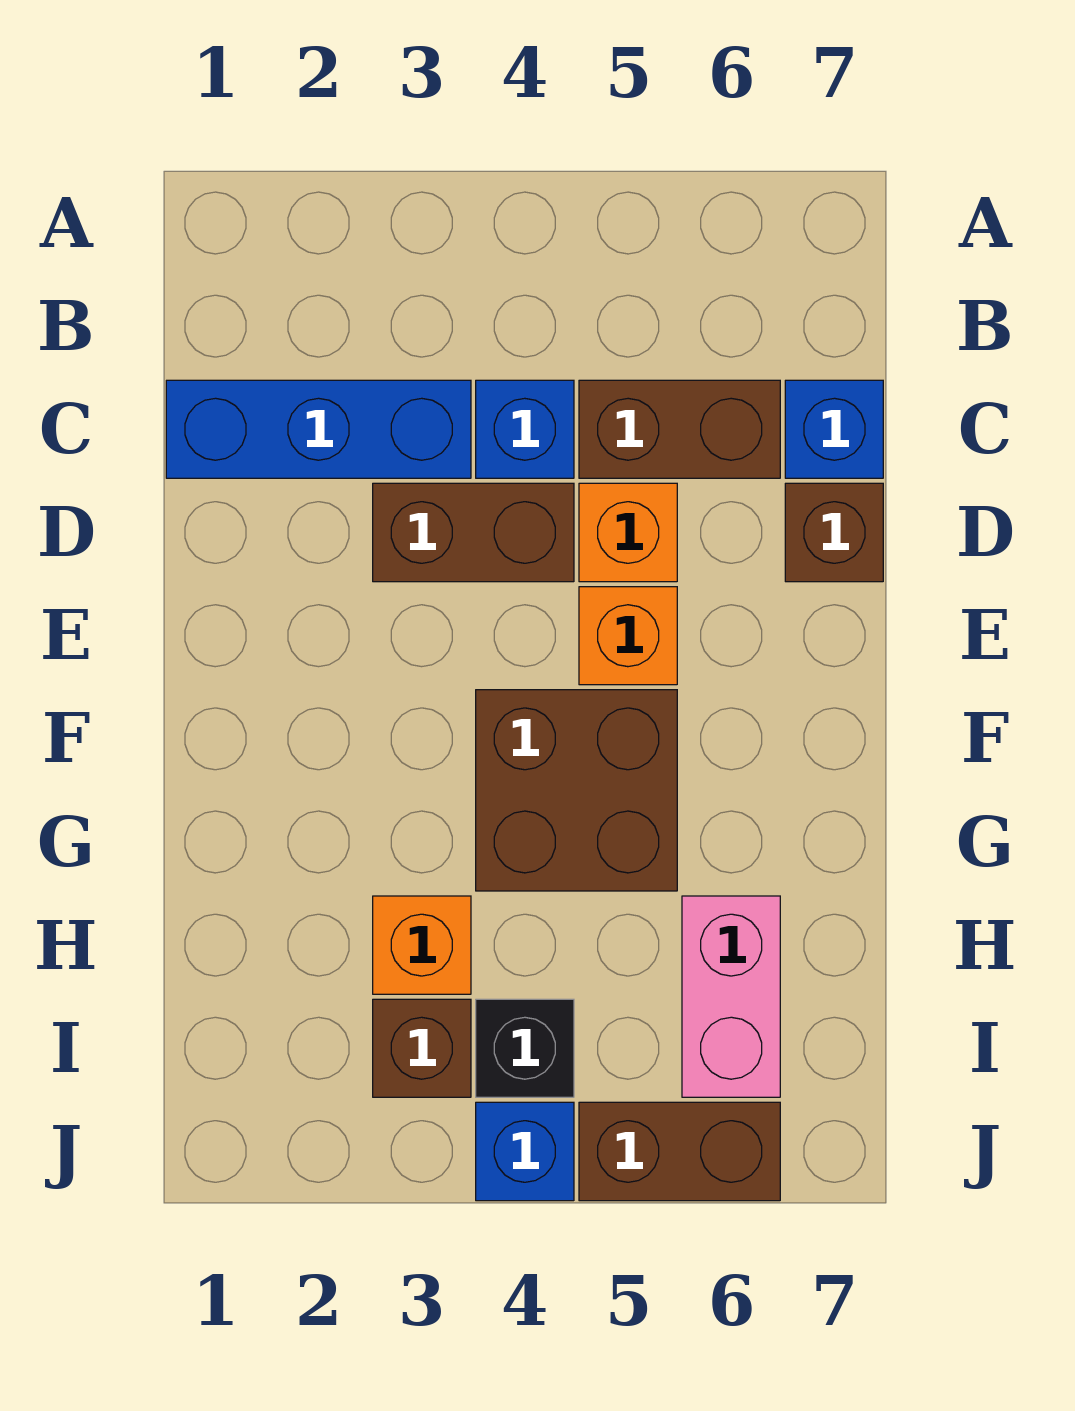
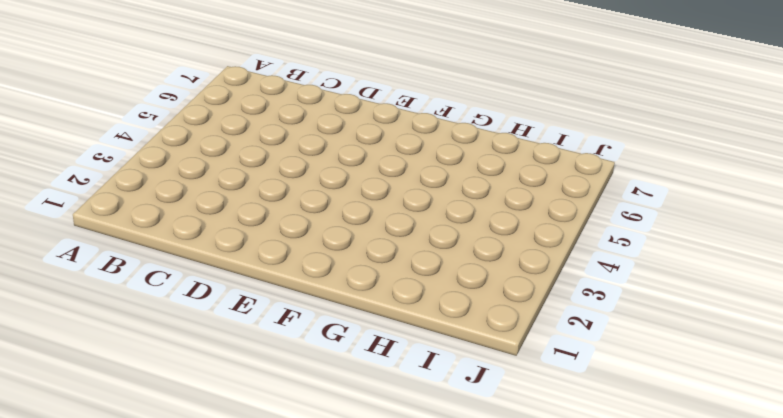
none -> blue 1x3 brick [166,380,471,478]
none -> blue 1x1 brick [476,380,574,478]
none -> brown 1x2 brick [579,380,780,478]

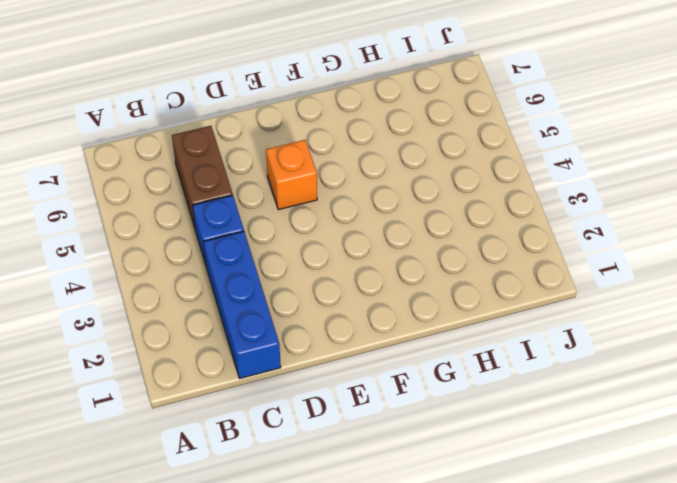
none -> blue 1x1 brick [785,380,883,478]
none -> brown 1x2 brick [373,483,574,582]
none -> orange 1x1 brick [579,483,677,582]

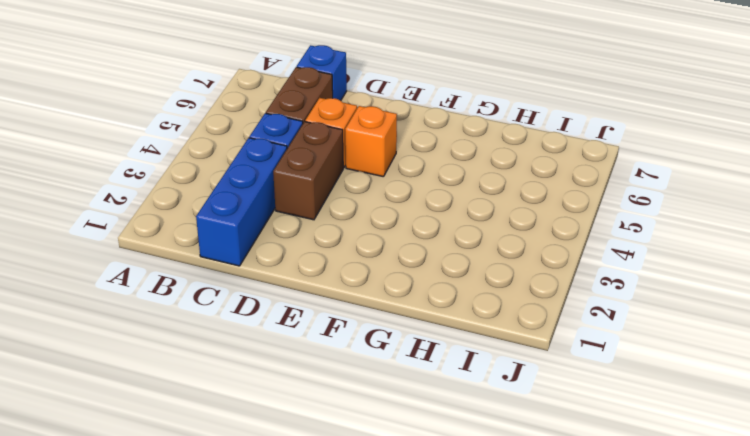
none -> brown 1x1 brick [785,483,883,582]
none -> brown 2x2 brick [476,690,677,891]
none -> orange 1x1 brick [373,896,471,994]

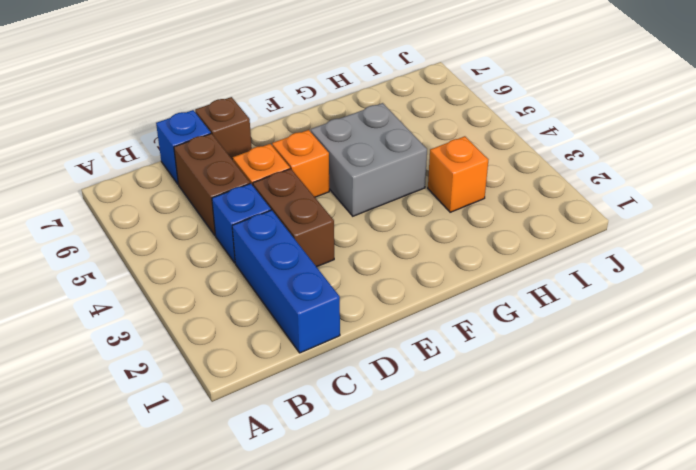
grey 2x2 brick [311,103,427,216] -> brown 2x2 brick [476,690,677,891]
none -> pink 1x2 brick [682,896,780,1097]
none -> brown 1x1 brick [373,999,471,1097]
none -> black 1x1 brick [476,999,574,1097]

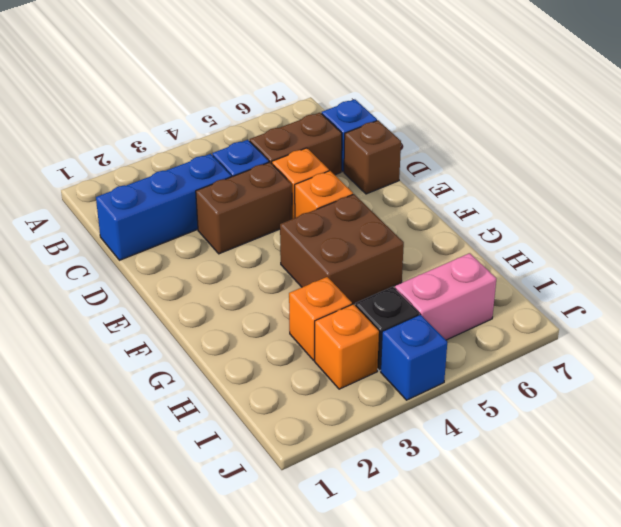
orange 1x1 brick [314,304,379,389] -> brown 1x1 brick [373,999,471,1097]
pink 1x2 brick [395,253,496,340] -> pink 1x2 brick turned to [682,896,780,1097]
none -> brown 1x2 brick [579,1102,780,1201]

